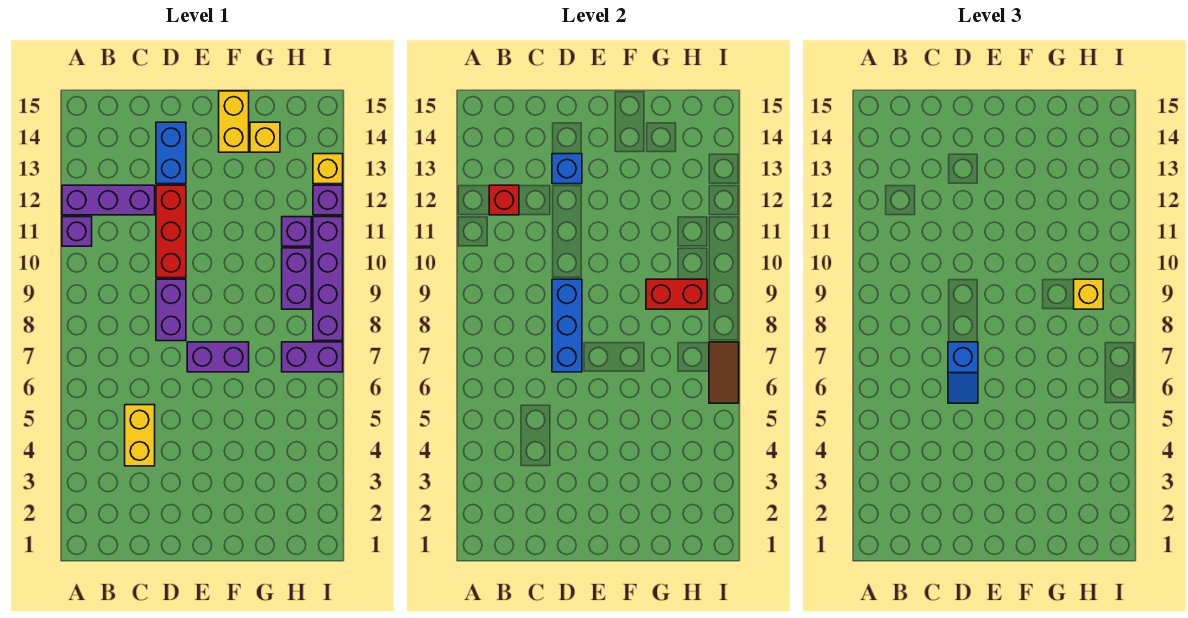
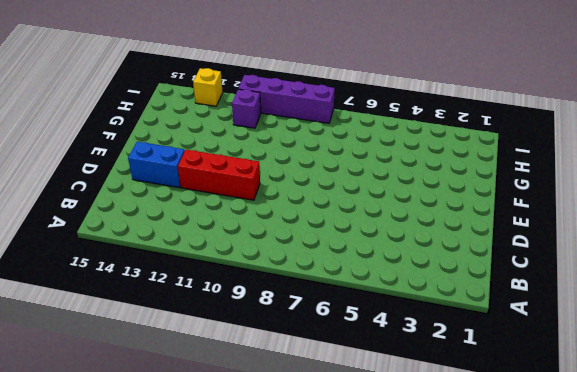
none -> purple 1x1 brick [62,217,92,246]
none -> purple 1x3 brick [62,185,155,215]
none -> yellow 1x2 brick [125,405,155,466]

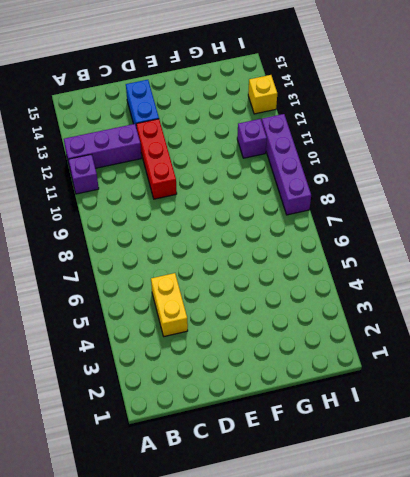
none -> purple 1x2 brick [156,279,186,341]
none -> purple 1x2 brick [187,342,249,372]
none -> yellow 1x2 brick [219,91,249,152]

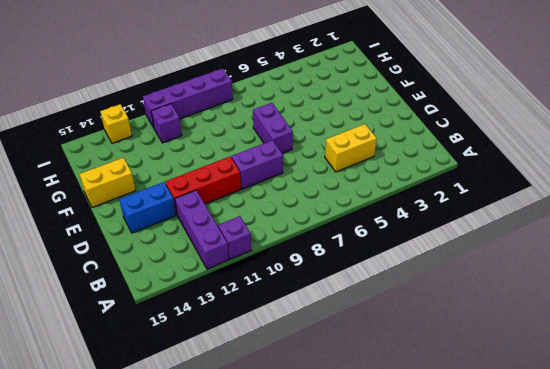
none -> yellow 1x1 brick [250,122,280,152]
none -> purple 1x2 brick [282,342,343,372]
none -> purple 1x2 brick [282,248,311,309]

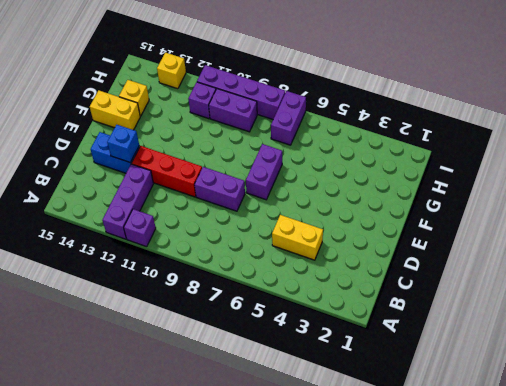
none -> purple 1x1 brick [313,185,343,215]
none -> red 1x1 brick [489,185,519,215]
none -> blue 1x3 brick [552,279,582,372]

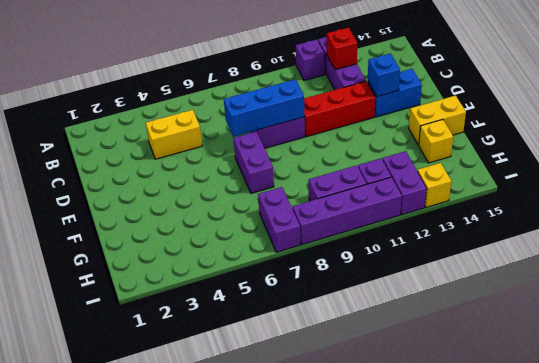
purple 1x2 brick [383,151,427,215] -> purple 1x1 brick [313,185,343,215]
none -> red 1x2 brick [646,279,707,309]
none -> brown 1x2 tile [709,342,739,403]
none -> blue 1x2 slope [948,342,978,403]

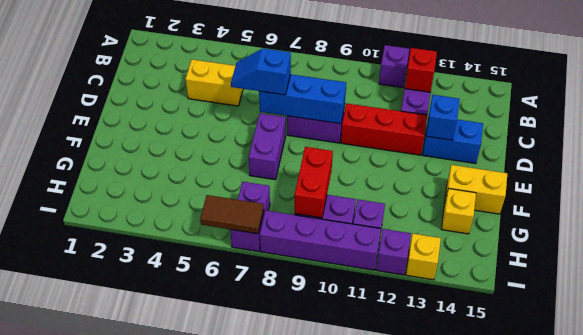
none -> yellow 1x1 brick [1074,279,1103,309]

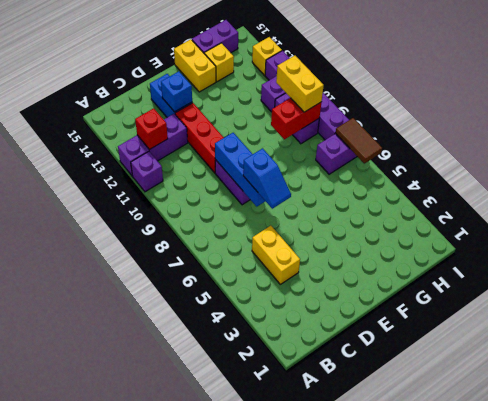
purple 1x2 brick [192,20,238,53] -> purple 1x2 brick moved to [187,342,249,372]
yellow 1x2 brick [276,56,324,112] -> yellow 1x1 brick [1074,279,1103,309]

